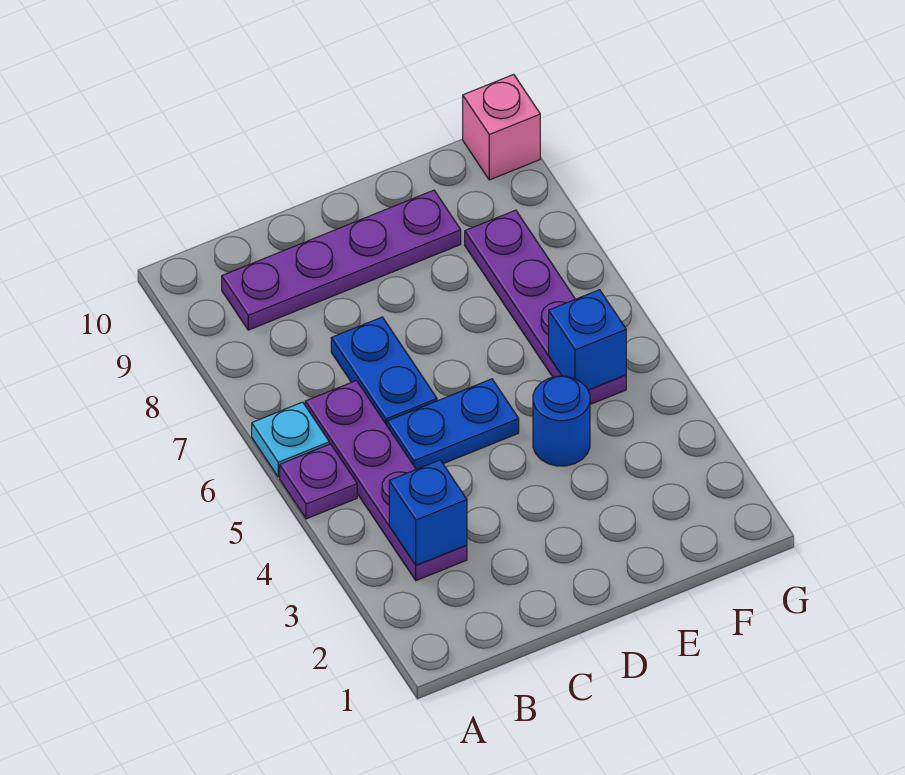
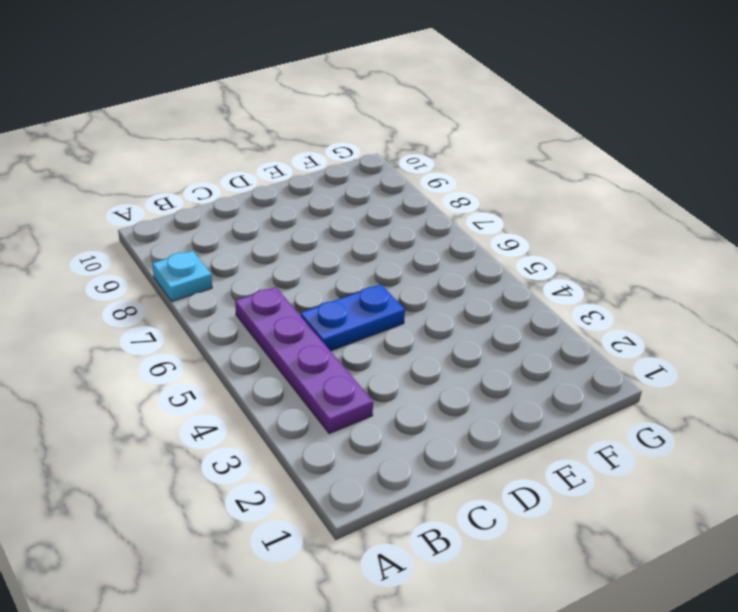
cyan 1x1 plate [152,251,212,302] -> cyan 1x1 plate moved to [252,402,329,477]
none -> purple 1x1 plate [280,444,357,519]
none -> purple 1x4 plate [222,190,461,330]

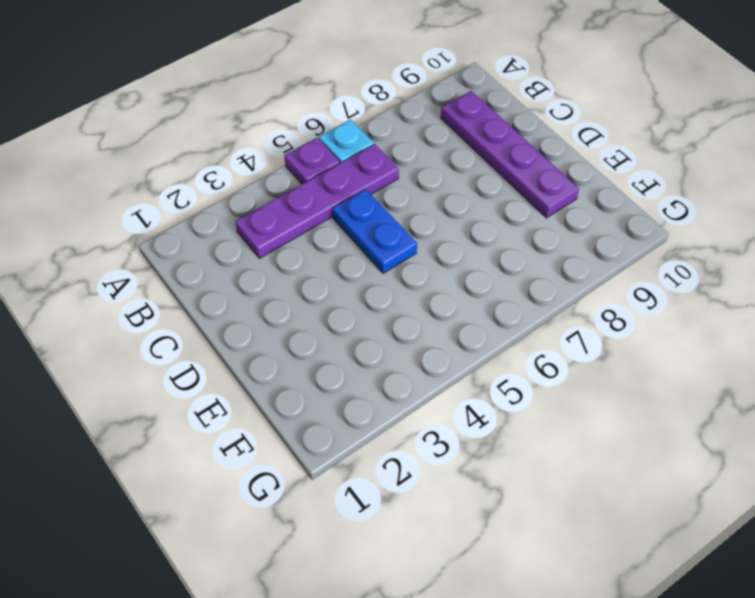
none -> blue 1x2 plate [331,317,437,425]
none -> blue 1x1 round brick [533,376,590,466]

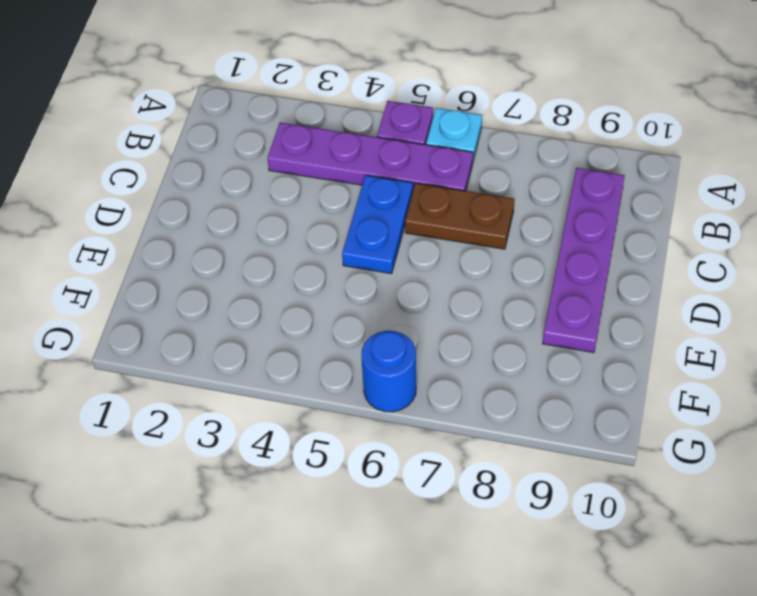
brown 1x2 plate [405,183,514,249] -> blue 1x2 plate [331,317,437,425]
blue 1x1 round brick [361,331,416,412] -> blue 1x1 round brick moved to [533,376,590,466]
none -> purple 1x4 plate [465,210,626,404]
none -> pink 1x1 brick [463,74,540,180]

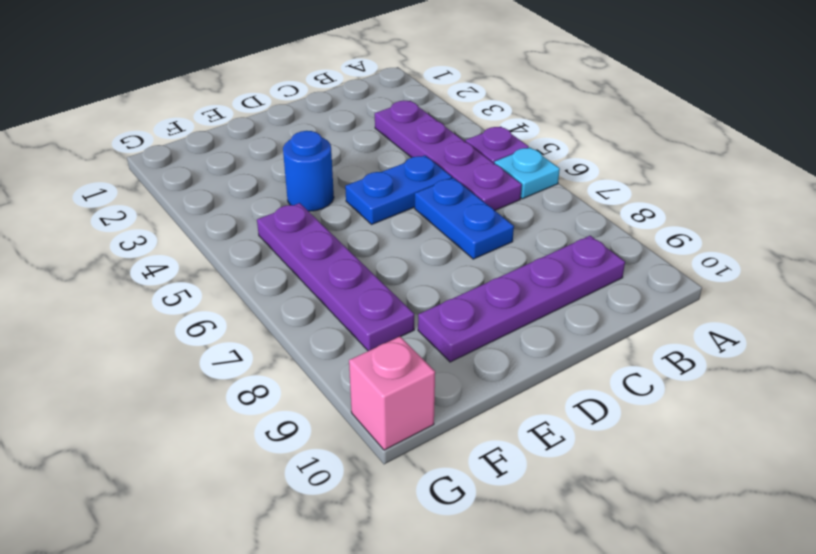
none -> blue 1x1 brick [389,460,467,565]
none -> blue 1x1 brick [549,290,626,390]

